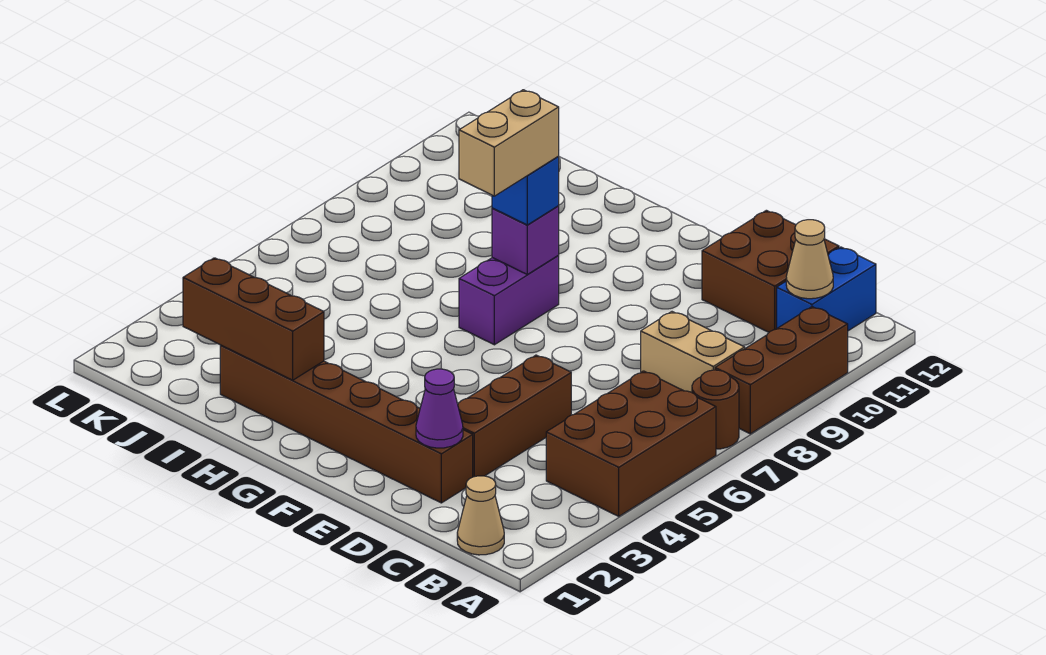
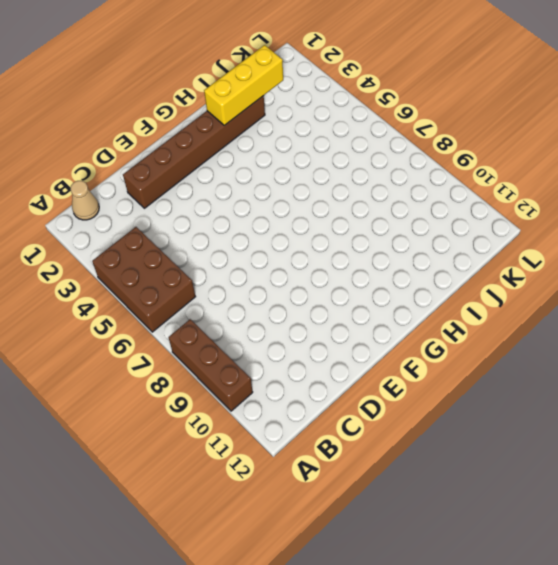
yellow 1x3 brick [204,45,283,125] -> brown 1x3 brick [183,258,324,380]
none -> brown 1x1 round brick [692,370,739,449]
none -> tan 1x2 brick [641,312,745,392]
none -> blue 1x2 brick [777,247,876,331]

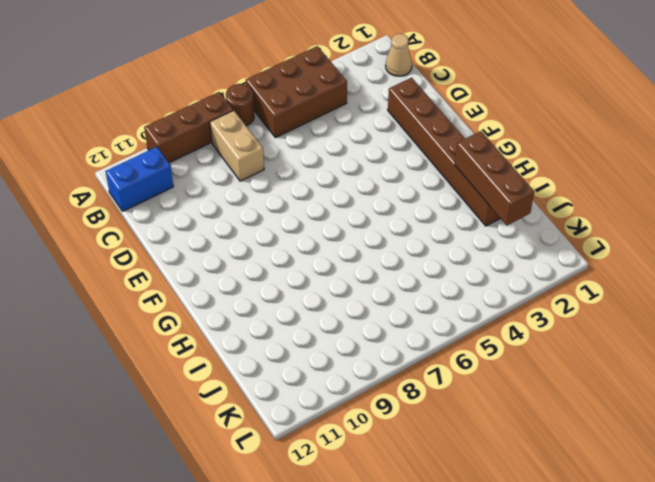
none -> brown 2x2 brick [702,210,839,332]
none -> brown 1x3 brick [458,355,571,477]
none -> purple 1x2 brick [459,256,559,345]

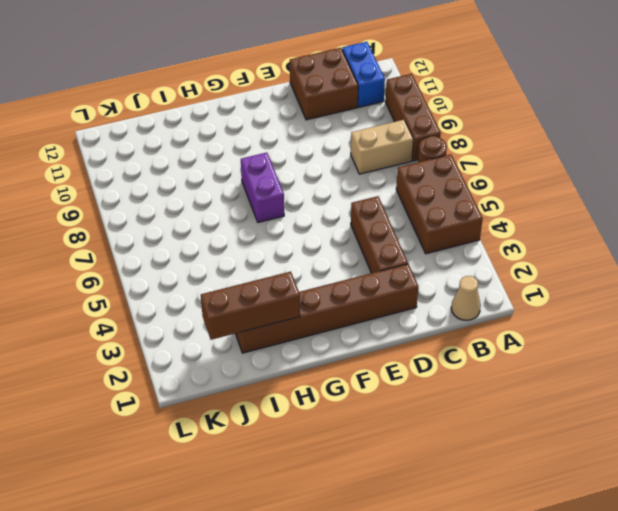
none -> tan 1x1 cone [786,220,833,299]
none -> purple 1x1 cone [416,369,463,448]
none -> purple 1x1 brick [492,206,559,274]

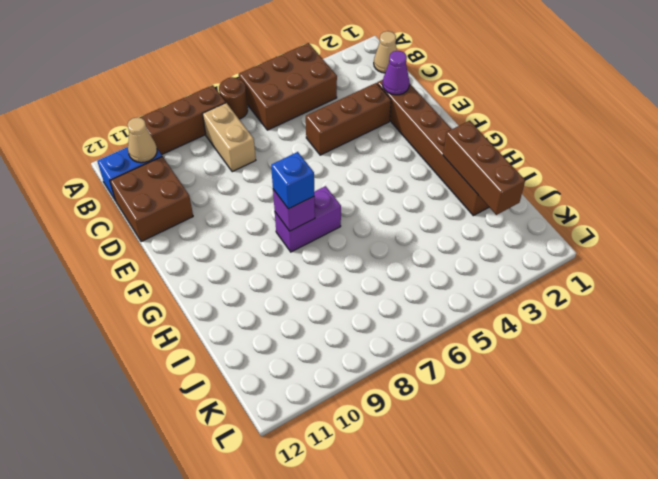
none -> tan 1x2 brick [459,90,559,196]

